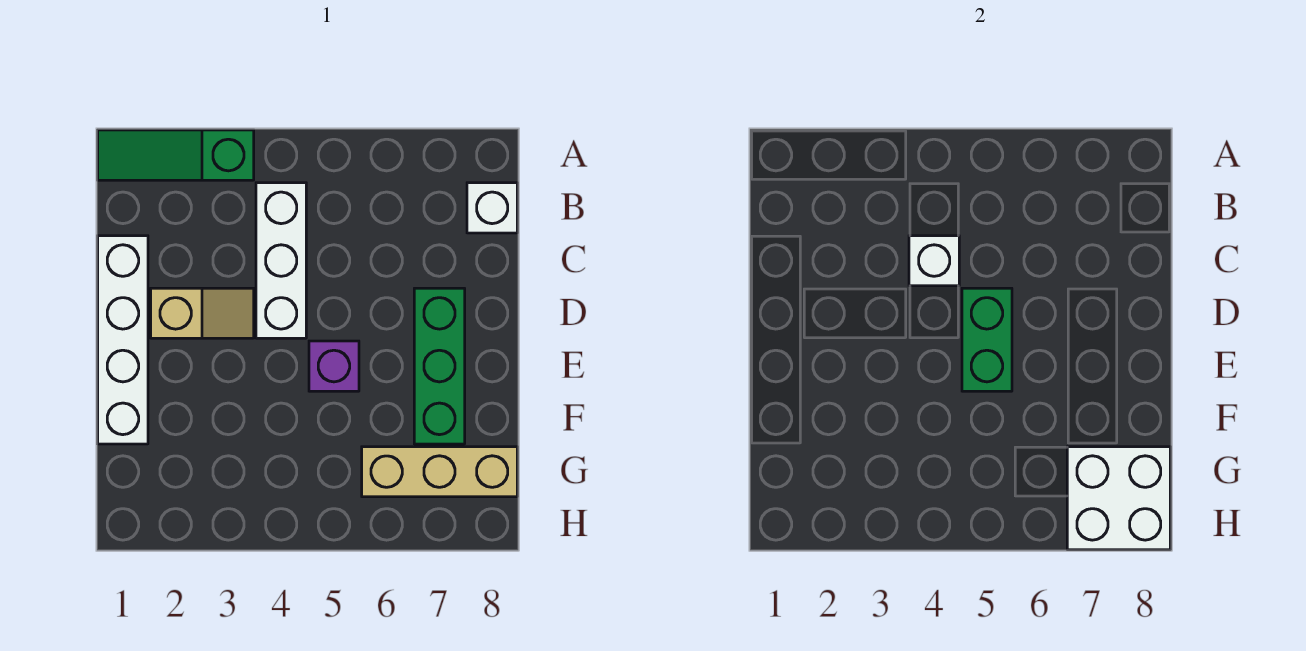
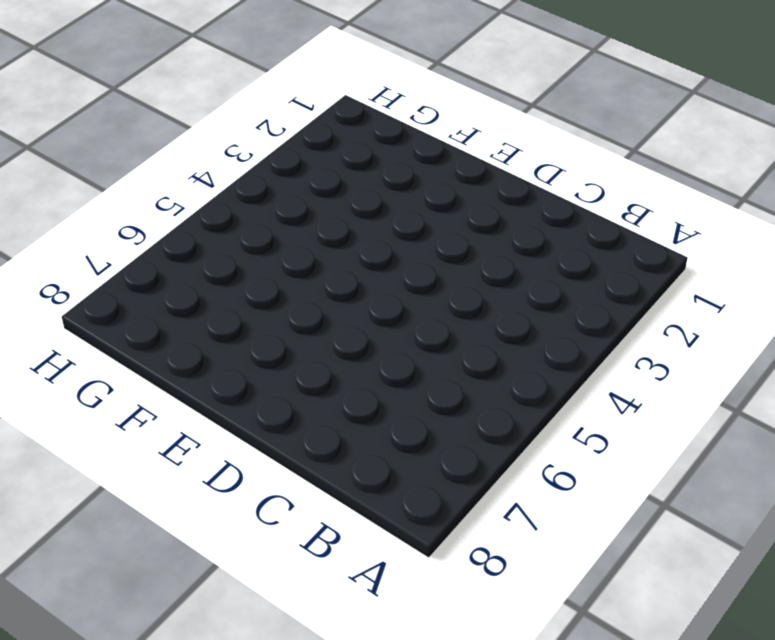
none -> green 1x3 slope [98,130,254,180]
none -> white 1x3 brick [256,183,306,338]

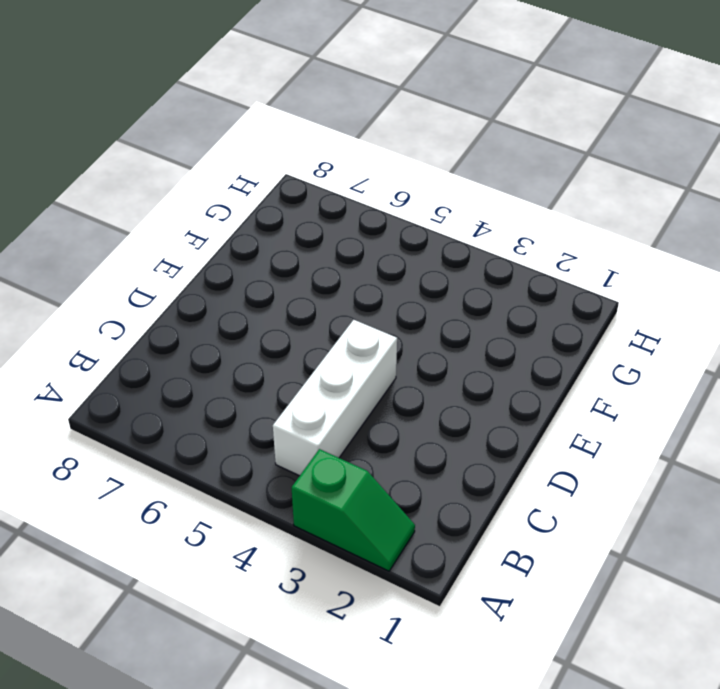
green 1x2 slope [292,449,415,571] -> green 1x3 slope [98,130,254,180]
none -> white 1x1 brick [467,183,517,233]
none -> white 1x4 brick [98,236,148,444]

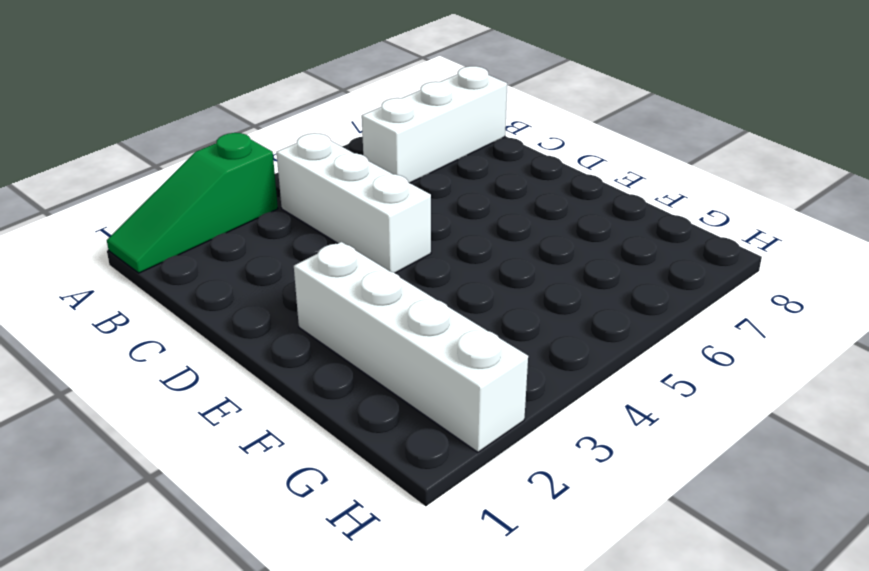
white 1x3 brick [362,66,507,183] -> white 1x1 brick [467,183,517,233]
white 1x4 brick [294,242,528,452] -> white 1x4 brick moved to [98,236,148,444]
none -> tan 1x2 slope [151,288,254,338]
none -> green 1x3 brick [414,288,465,444]

